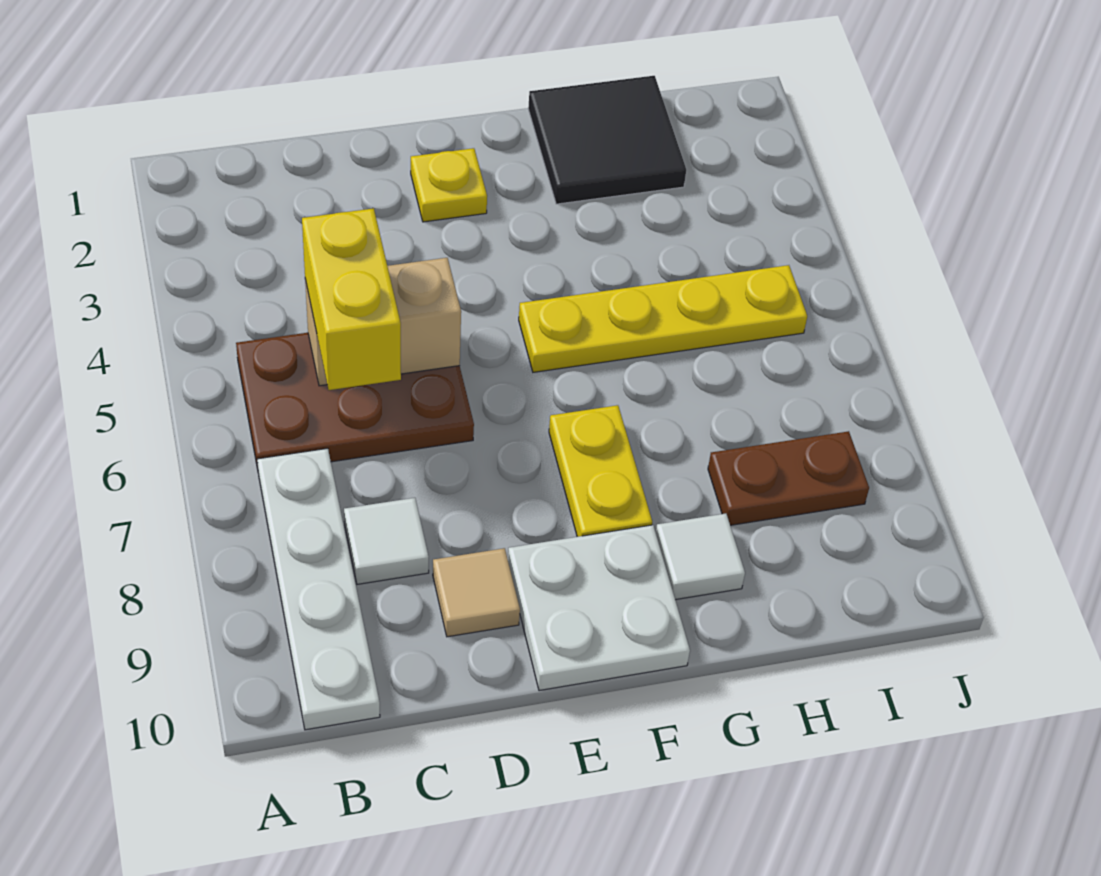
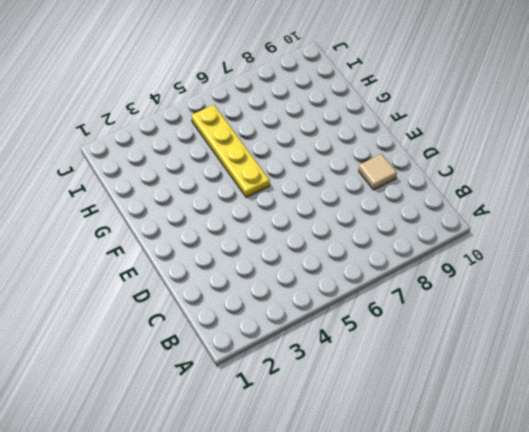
none -> brown 2x3 plate [236,333,474,469]
none -> white 1x4 plate [257,448,380,730]
none -> white 1x1 tile [344,498,429,584]

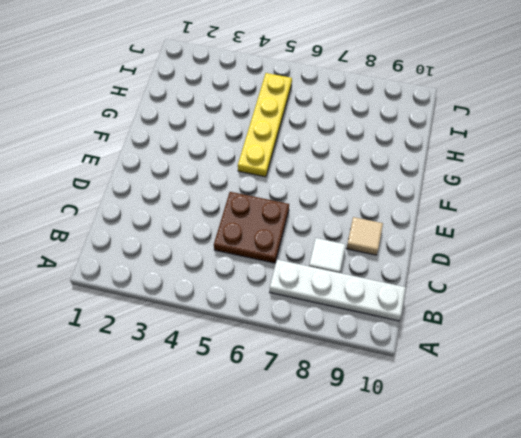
brown 2x2 plate [214,192,289,263] -> brown 2x3 plate [236,333,474,469]
none -> yellow 1x1 plate [411,148,487,222]
none -> white 2x2 plate [508,525,690,691]
none -> yellow 1x2 plate [549,405,652,537]

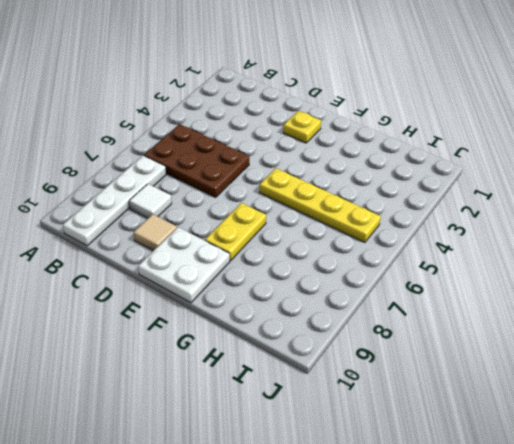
none -> black 2x2 tile [528,76,686,204]
none -> white 1x1 tile [656,513,745,600]
none -> brown 1x2 plate [708,431,869,525]

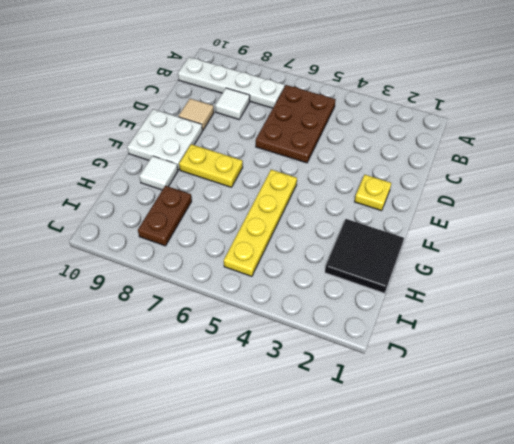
none -> tan 1x2 brick [305,258,461,386]
none -> yellow 1x2 brick [302,208,401,390]

